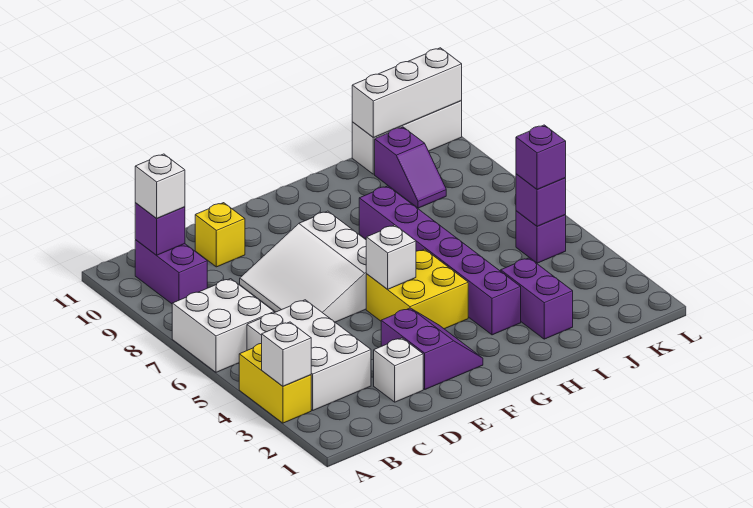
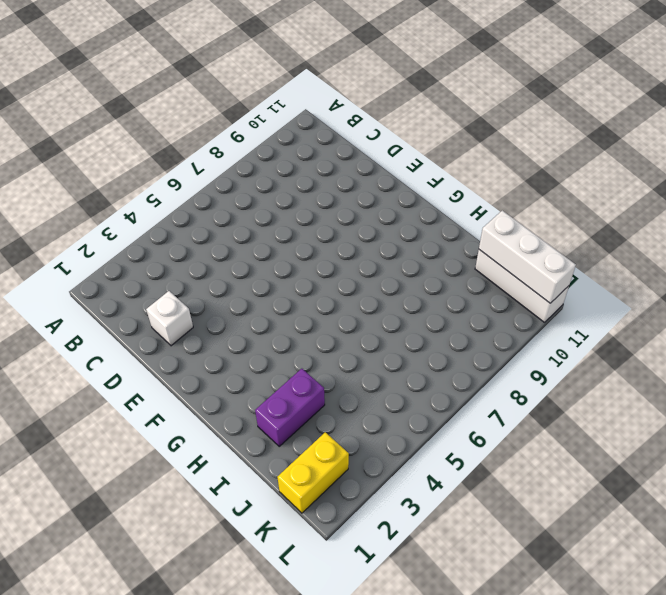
yellow 1x2 brick [277,432,349,513] -> yellow 1x2 brick moved to [239,343,311,423]
none -> white 2x2 brick [172,279,274,372]
none -> white 2x3 brick [247,300,371,410]
none -> purple 1x2 brick [135,240,207,304]

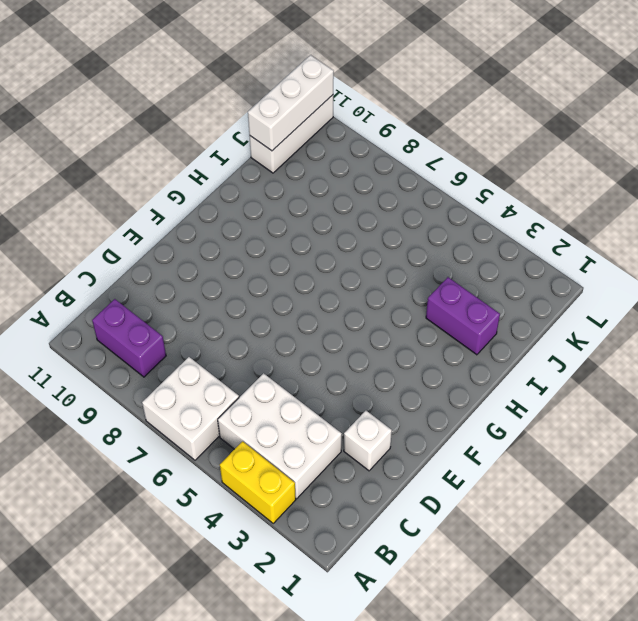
none -> white 3x3 slope [240,211,367,322]
none -> yellow 1x1 brick [195,203,245,267]
none -> purple 2x2 slope [381,308,483,389]

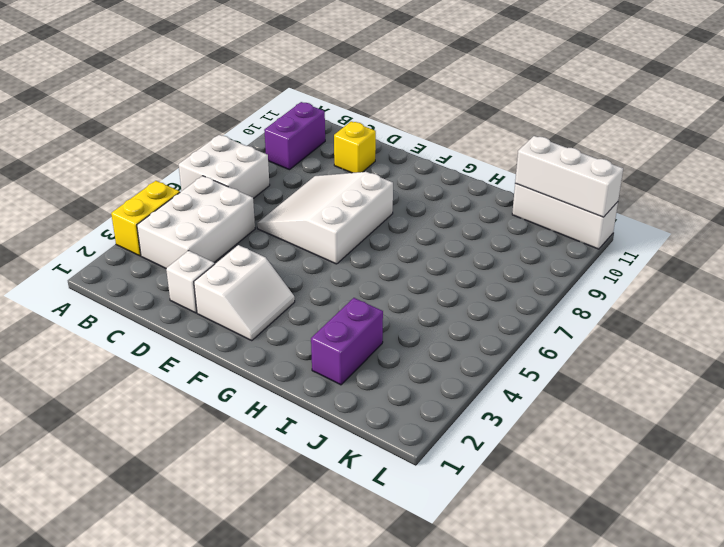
white 2x2 slope [194,245,295,341] -> purple 2x2 slope [381,308,483,389]
none -> yellow 2x2 brick [366,249,468,329]
none -> purple 1x6 brick [359,186,521,335]
none -> purple 1x2 slope [375,127,446,208]

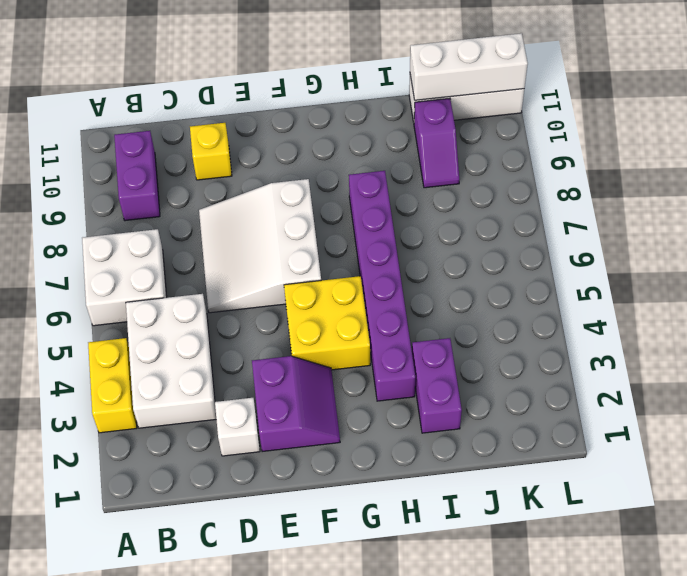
none -> purple 1x1 brick [516,211,566,263]
none -> white 1x1 brick [262,322,311,386]
none -> purple 1x1 brick [135,203,185,255]

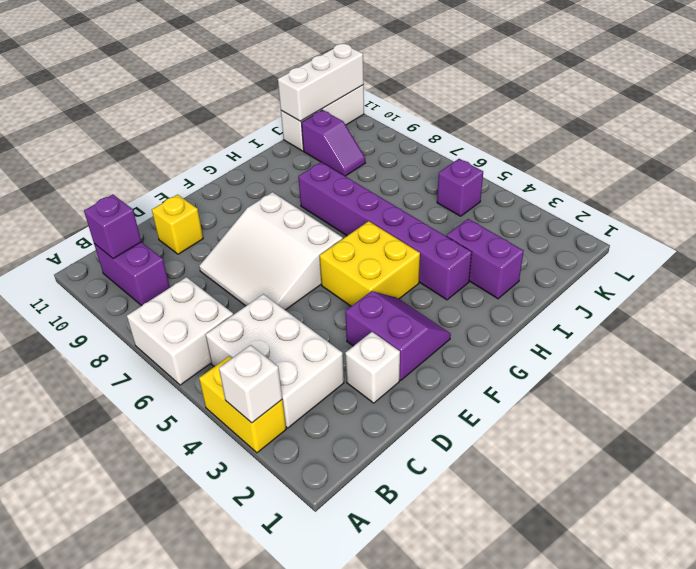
none -> white 1x1 brick [366,225,416,289]
none -> purple 1x1 brick [516,174,566,226]
none -> white 1x1 brick [135,154,185,218]

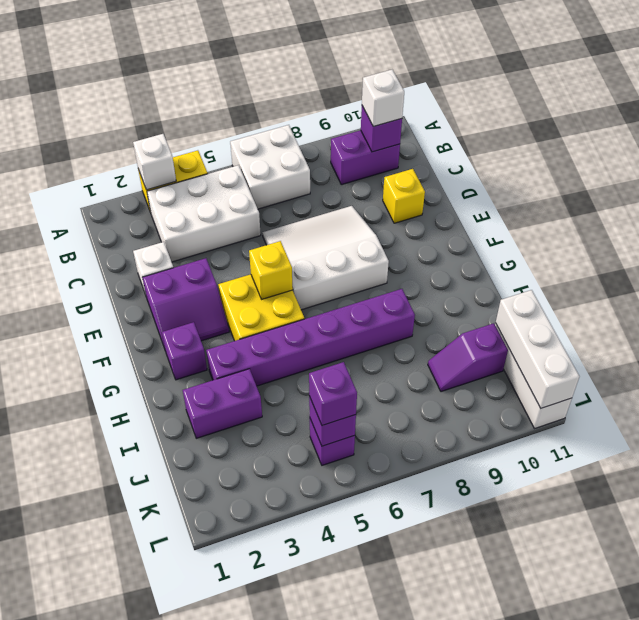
yellow 1x1 brick [249,241,293,299] -> white 1x1 brick [366,225,416,289]
purple 1x1 brick [162,322,207,380] -> none

